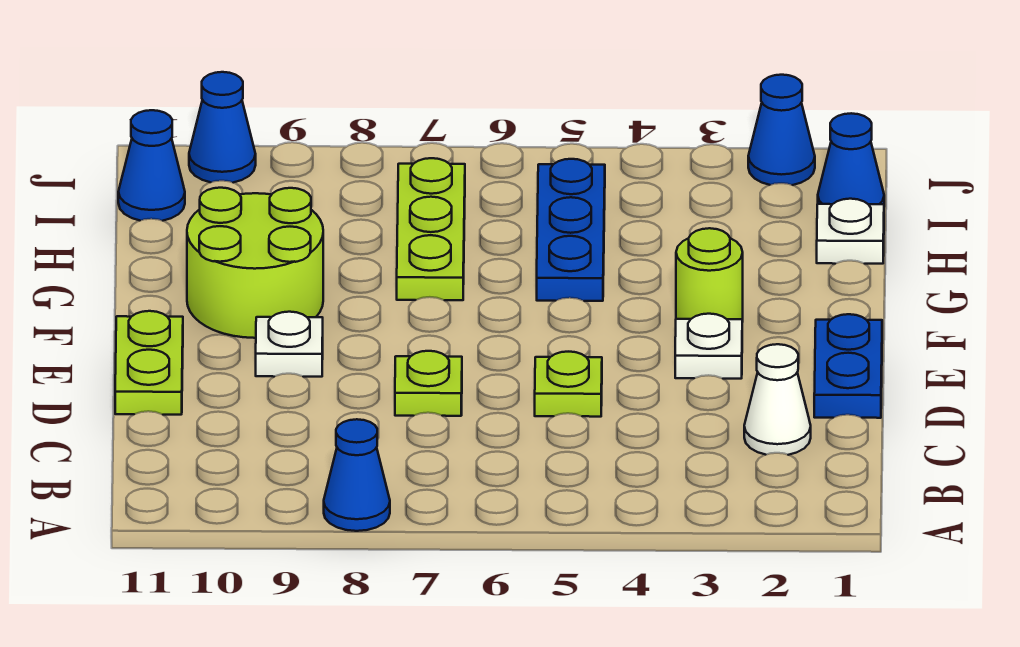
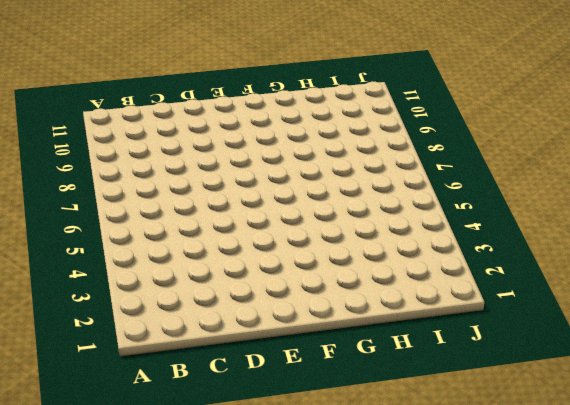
none -> blue 1x1 cone [324,419,390,531]
none -> white 1x1 cone [744,344,811,455]
none -> blue 1x2 plate [814,314,882,418]

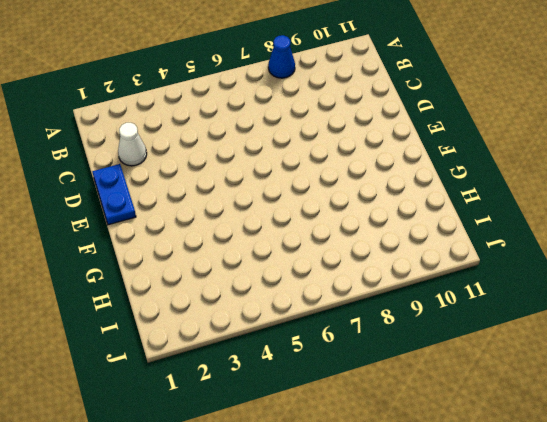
none -> lime 1x1 plate [535,352,602,417]
none -> lime 1x1 plate [395,351,462,416]
none -> lime 1x2 plate [115,311,183,415]

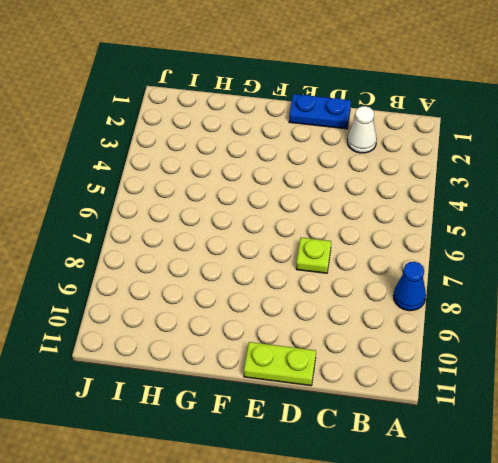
none -> lime 1x1 plate [535,352,602,417]
none -> white 1x1 plate [675,314,742,379]
none -> white 1x1 plate [256,312,323,377]

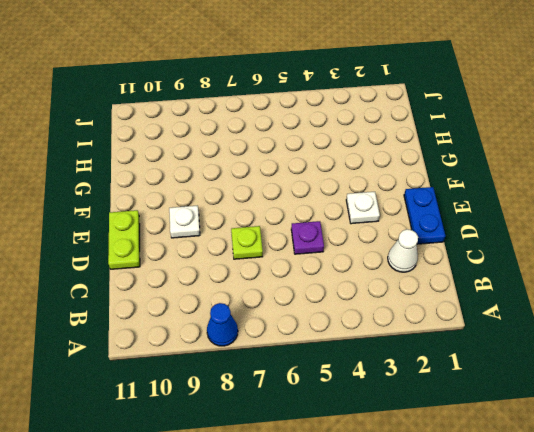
purple 1x1 plate [291,221,324,254] -> lime 1x1 plate [535,352,602,417]
none -> lime 1x1 round brick [676,228,743,322]
none -> lime 2x2 round brick [187,188,323,338]
none -> blue 1x3 plate [537,159,605,301]

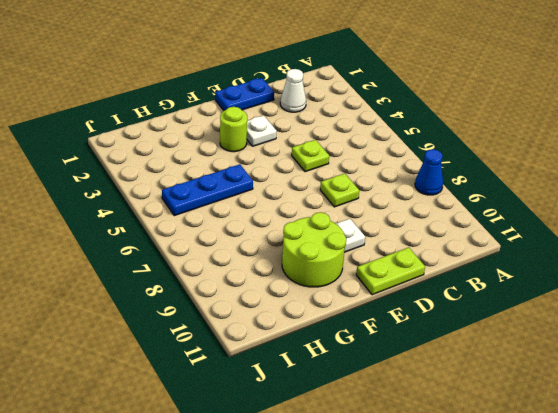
none -> lime 1x3 plate [397,158,465,300]
none -> white 1x1 plate [817,199,884,264]
none -> blue 1x1 cone [818,113,884,204]

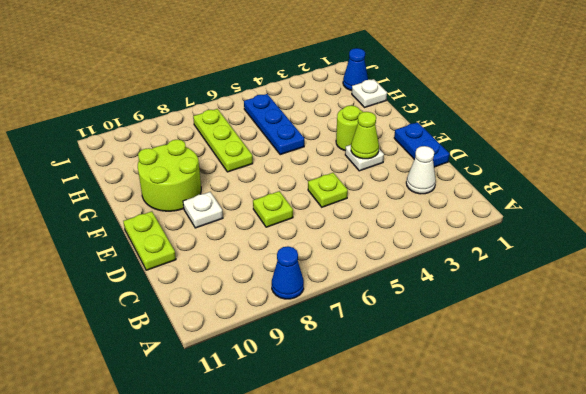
lime 1x1 cone [351,112,379,159] -> none
none -> blue 1x1 cone [118,110,185,221]
none -> blue 1x1 cone [748,75,815,185]
none -> blue 1x1 cone [189,72,256,183]

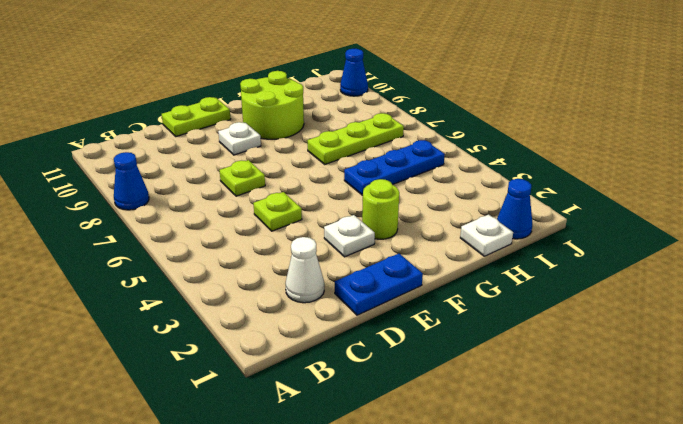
none -> blue 1x1 cone [118,110,185,221]
none -> blue 1x1 cone [748,75,815,185]

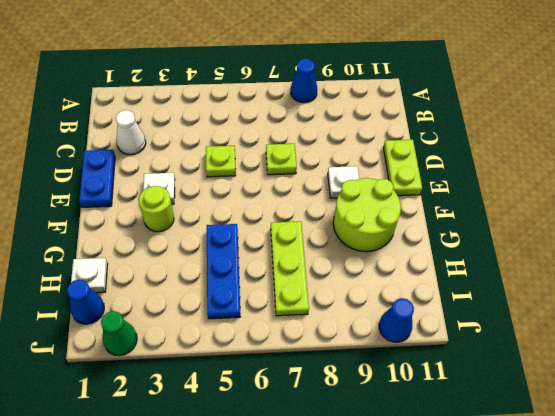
green 1x1 cone [101,311,137,356] -> blue 1x1 cone [748,75,815,185]
none -> blue 1x1 cone [118,110,185,221]

